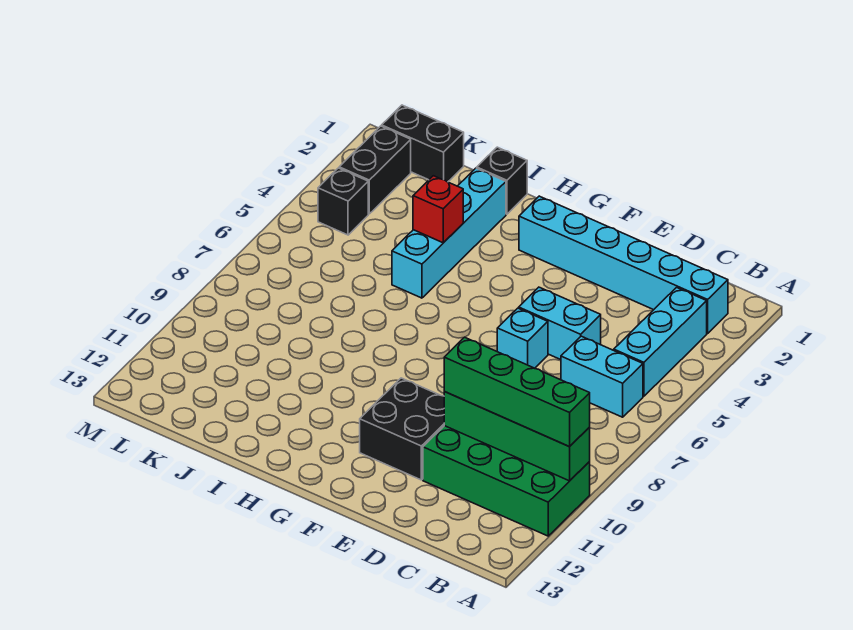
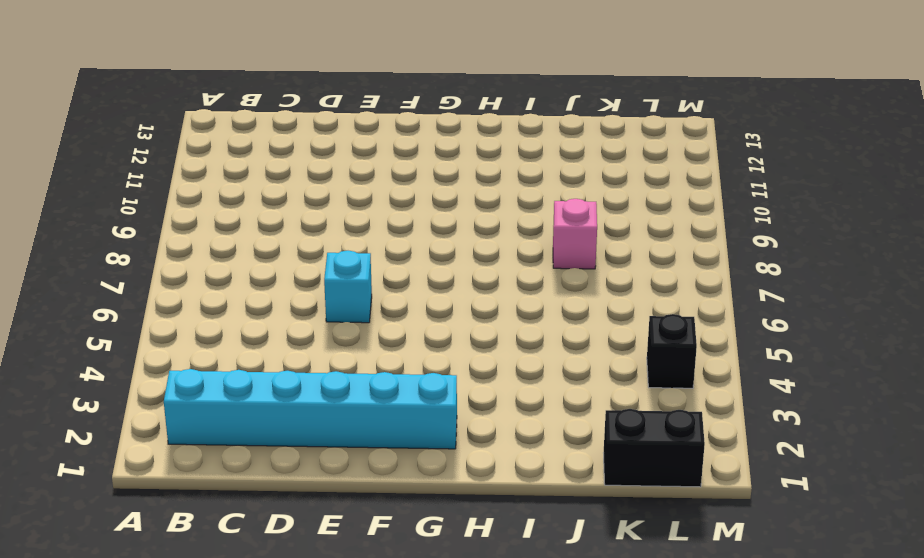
pink 1x1 brick [553,199,597,269] -> none
none -> green 2x4 brick [423,426,590,536]
none -> cyan 1x3 brick [614,287,707,396]
none -> cyan 1x2 brick [561,336,643,417]

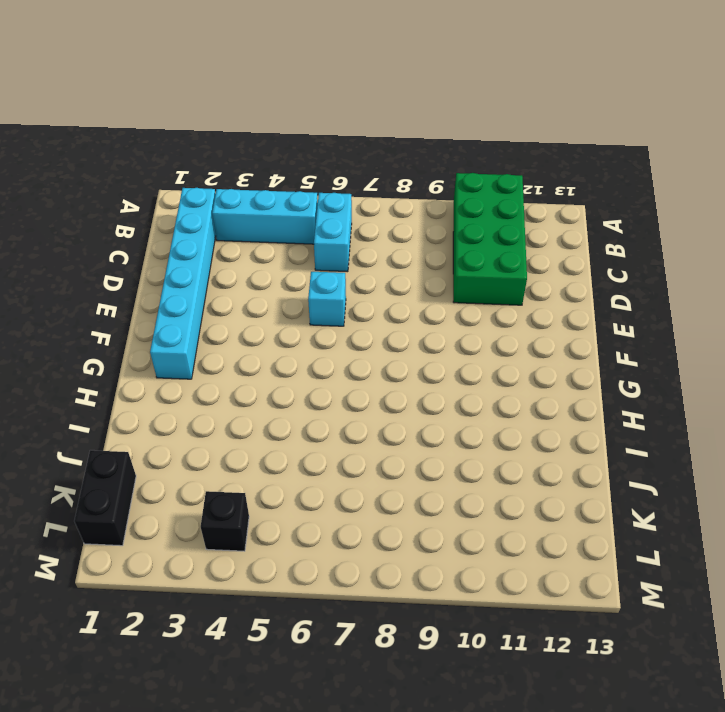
none -> cyan 1x2 brick [519,287,601,360]
none -> black 2x2 brick [360,378,444,480]
none -> black 1x1 brick [477,147,527,214]

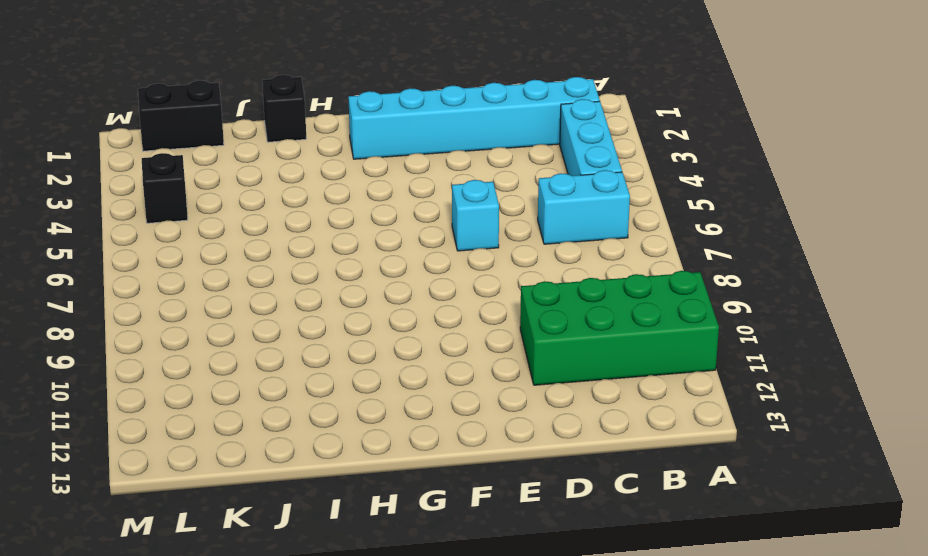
none -> cyan 1x2 brick [519,287,601,360]
none -> black 2x2 brick [360,378,444,480]
none -> cyan 1x4 brick [392,168,506,298]

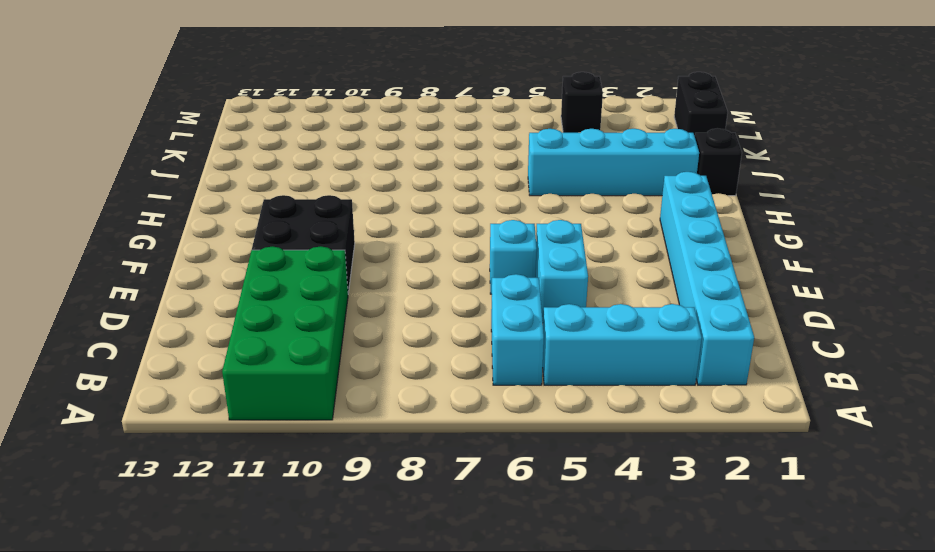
none -> black 1x2 brick [339,126,411,214]
none -> green 1x4 brick [444,392,590,481]
none -> red 1x1 brick [413,176,463,243]

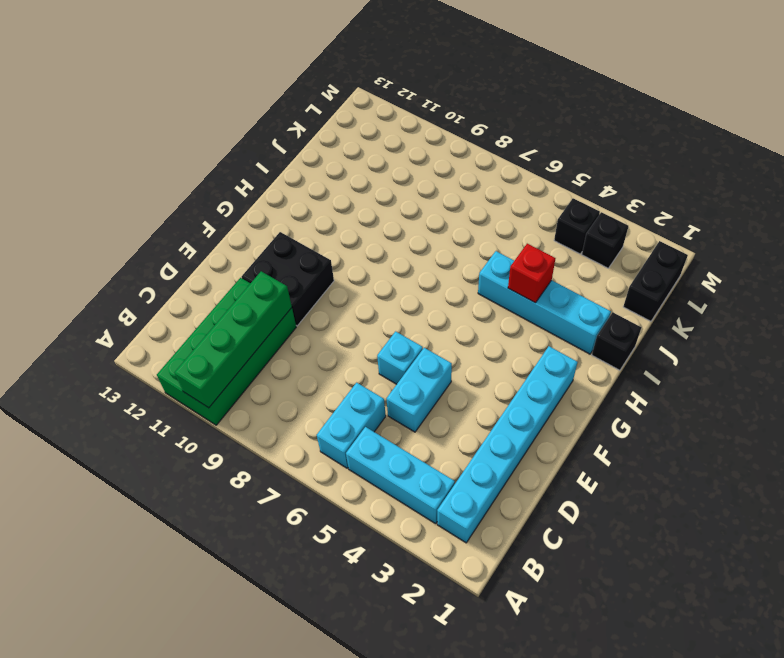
black 1x1 brick [582,212,628,268] -> black 1x2 brick [339,126,411,214]
none -> green 1x4 brick [444,337,590,447]

